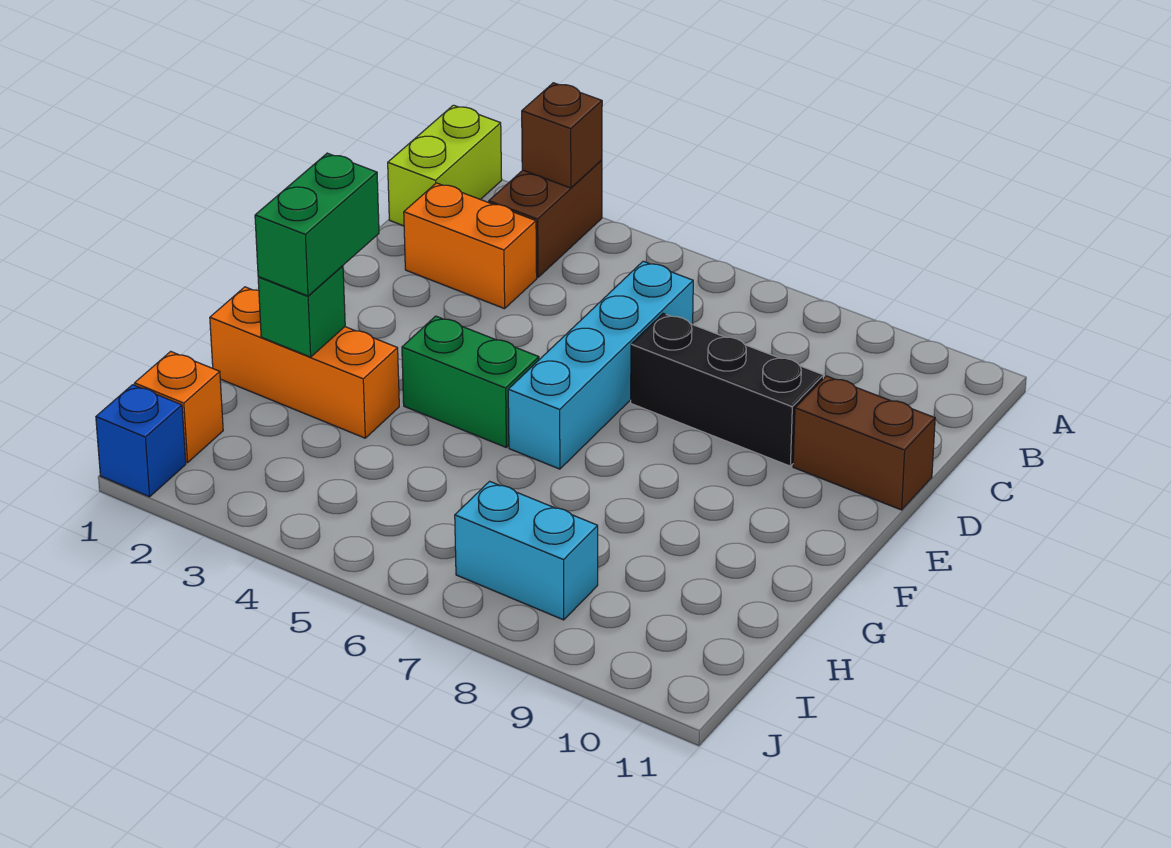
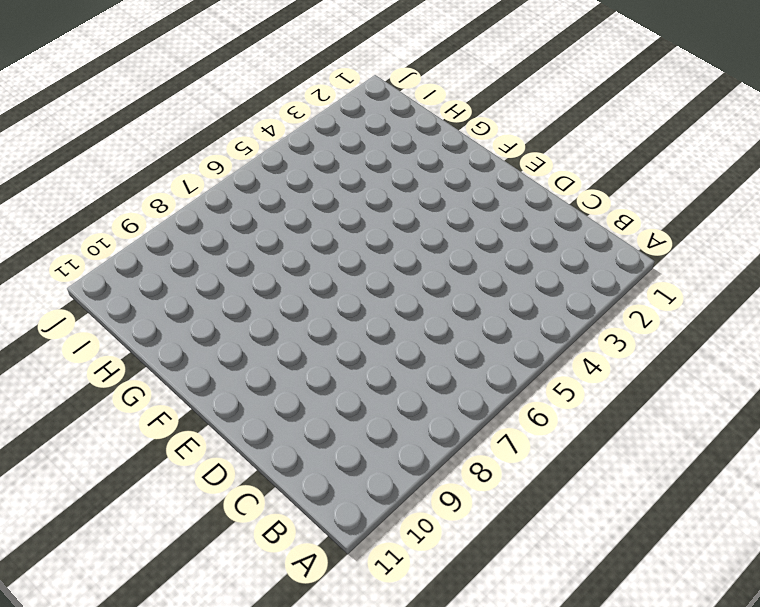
none -> lime 1x2 brick [388,105,502,226]
none -> brown 1x2 brick [489,160,602,277]
none -> orange 1x2 brick [404,183,537,309]

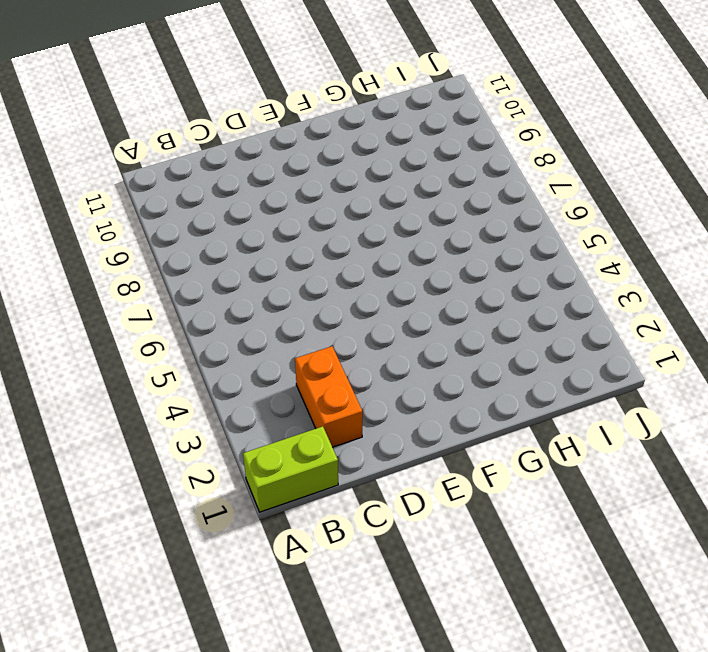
none -> brown 1x2 brick [489,160,602,277]
none -> cyan 1x4 brick [508,261,693,469]
none -> black 1x3 brick [631,313,824,466]

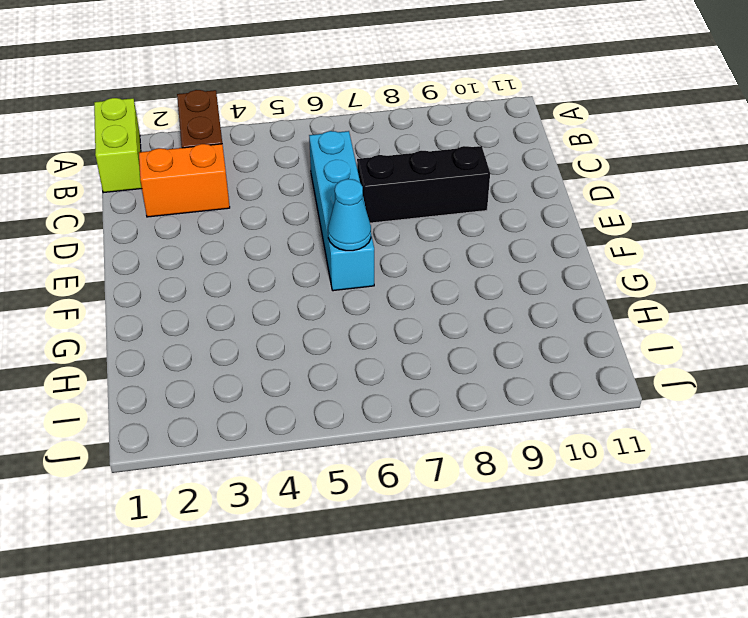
cyan 1x1 cone [328,179,371,251] -> none
none -> brown 1x2 brick [793,376,935,510]
none -> green 1x2 brick [402,316,539,447]
none -> orange 1x3 brick [210,287,399,438]

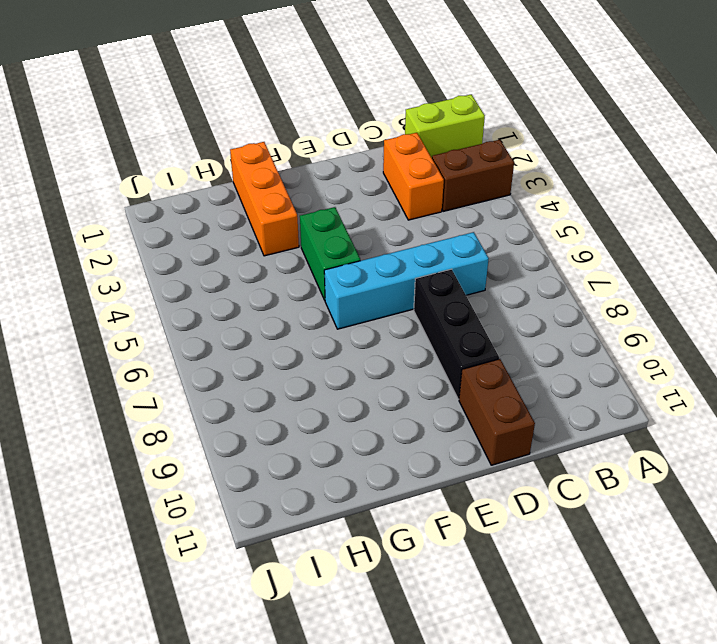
none -> orange 1x1 brick [134,351,223,463]
none -> cyan 1x2 brick [455,481,598,620]
none -> blue 1x1 brick [96,385,186,497]

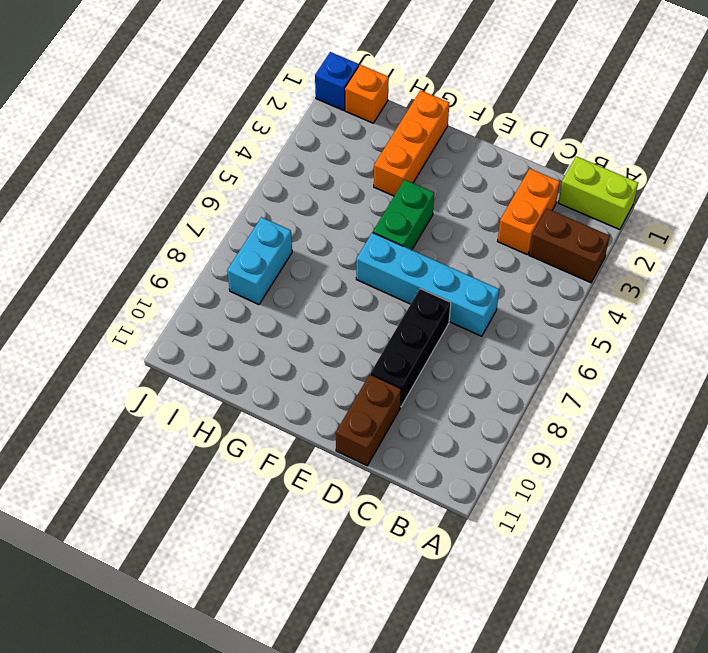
none -> brown 1x1 brick [522,83,602,188]
none -> green 1x1 brick [258,266,345,357]
none -> green 1x2 brick [255,153,379,296]

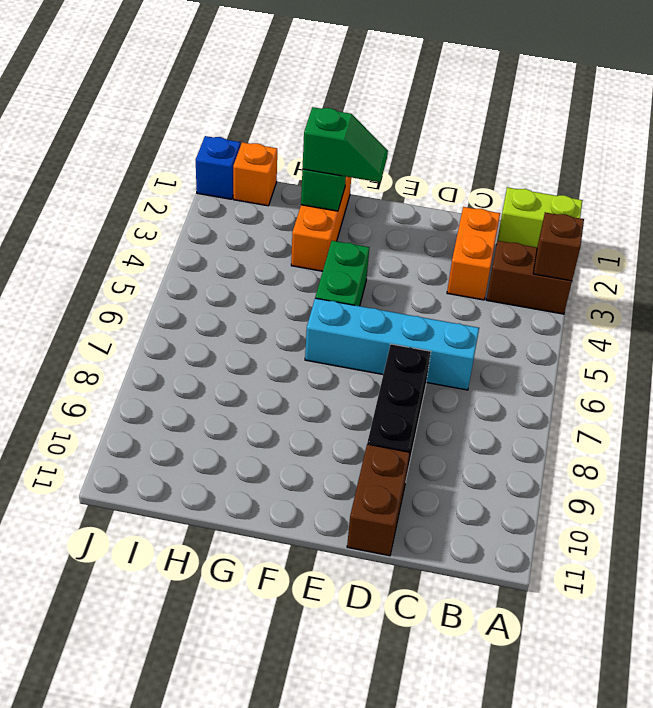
green 1x2 slope [302,107,388,182] -> green 1x2 brick [255,153,379,296]
none -> cyan 1x2 brick [455,481,598,620]

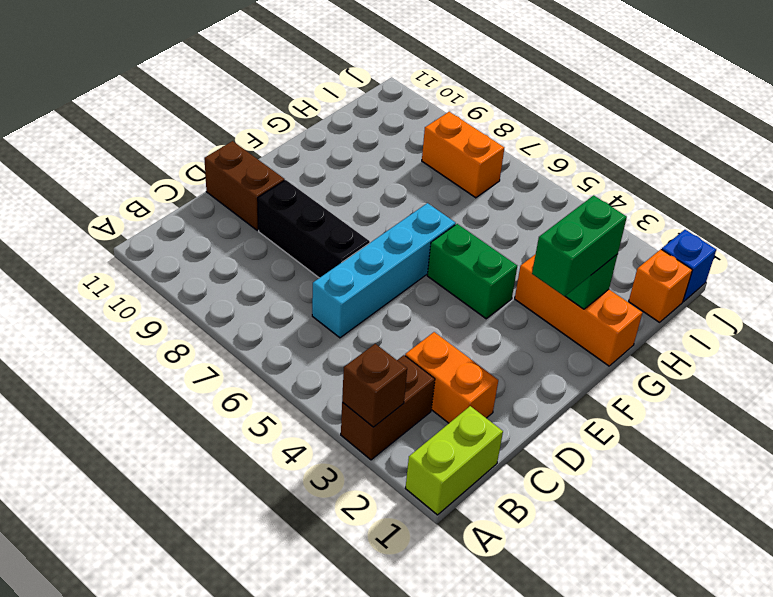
orange 1x2 brick [422,112,504,198] -> cyan 1x2 brick [455,481,598,620]

